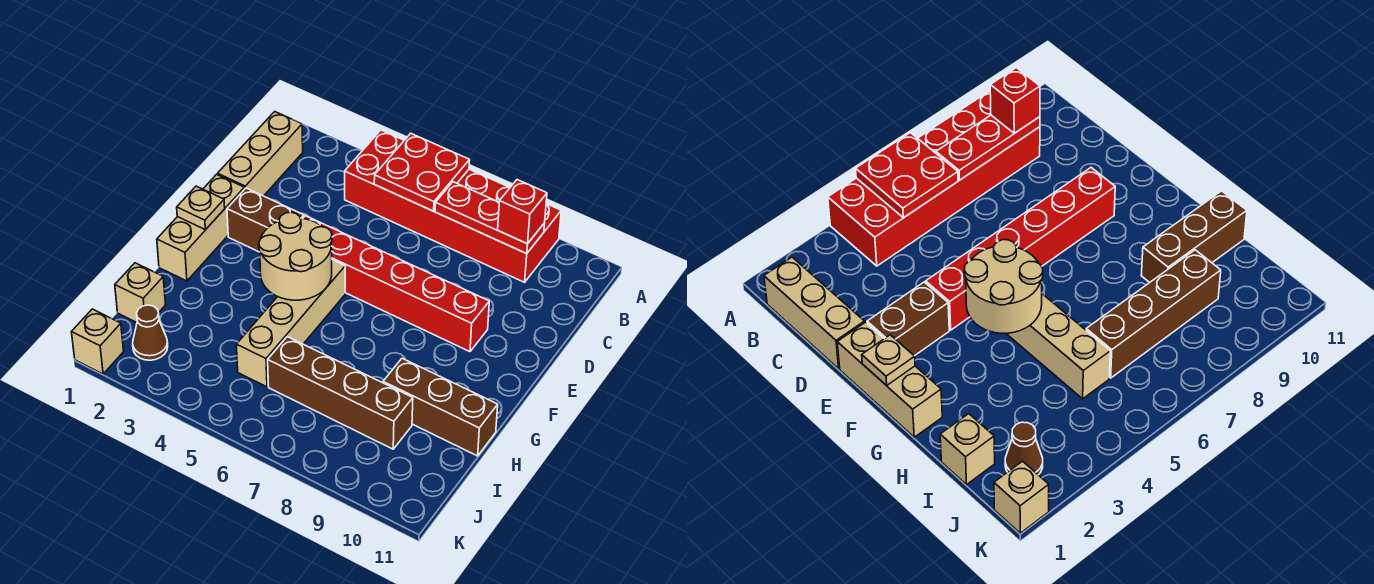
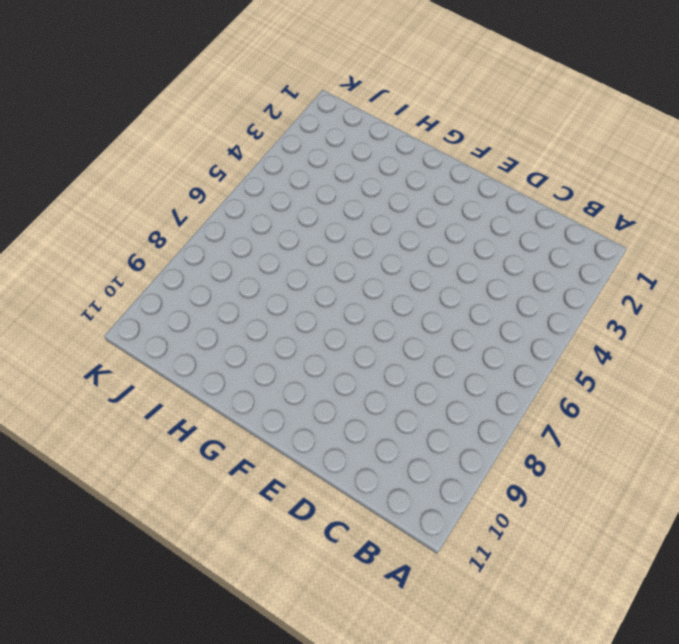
none -> red 2x6 brick [345,130,561,282]
none -> tan 1x3 brick [218,112,303,196]
none -> tan 1x3 brick [157,174,245,281]

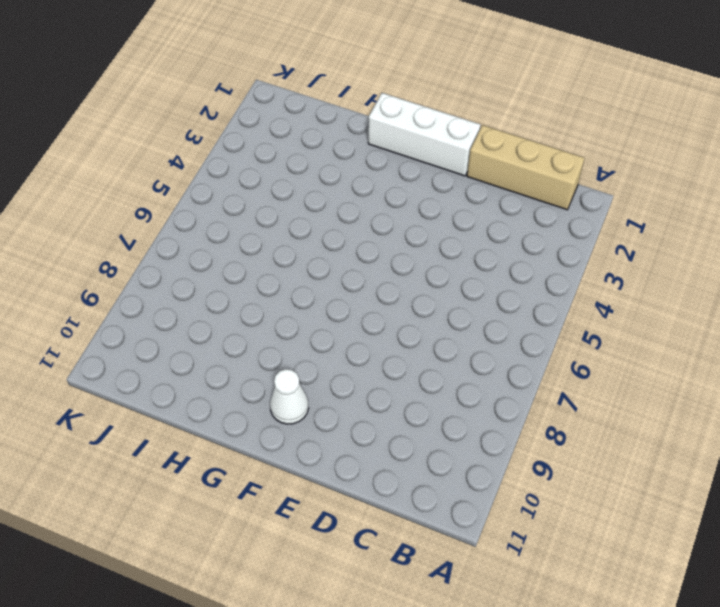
white 1x3 brick [368,93,480,176] -> tan 1x3 brick [157,174,245,281]
white 1x1 cone [270,369,309,424] -> none
none -> red 2x6 brick [345,130,561,282]
none -> brown 1x2 brick [227,188,304,252]
none -> red 1x6 brick [303,216,489,352]

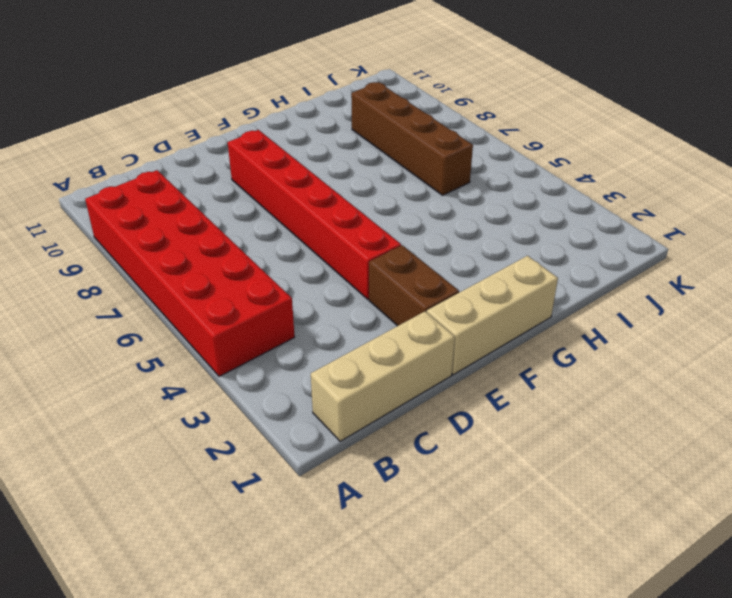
none -> tan 1x4 brick [236,260,345,387]
none -> brown 1x3 brick [383,358,498,456]
none -> tan 1x1 brick [115,263,165,322]

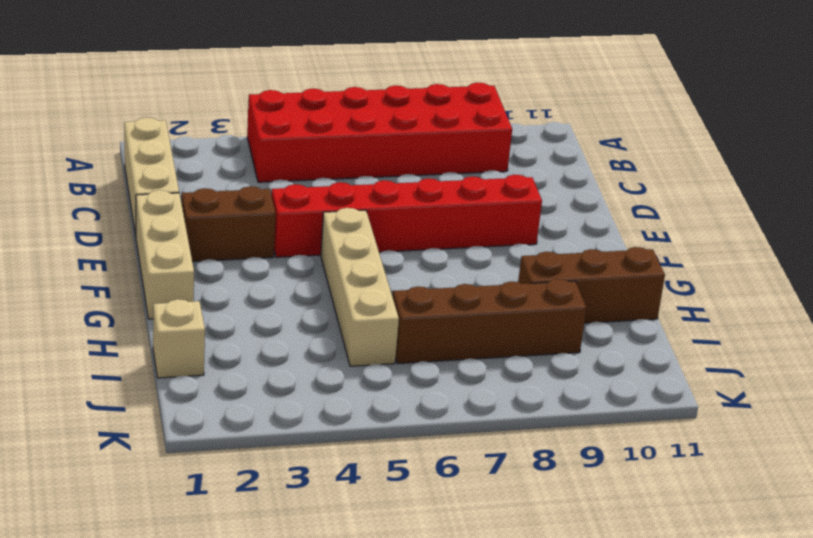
none -> brown 1x1 cone [133,305,168,360]
none -> tan 1x1 brick [72,309,124,374]
none -> red 2x2 plate [374,133,470,211]

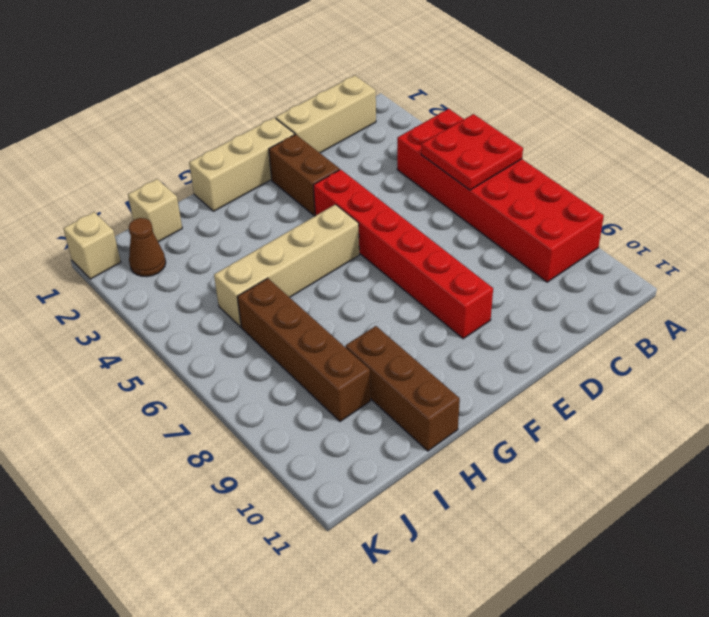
none -> red 1x3 plate [435,182,545,254]
none -> tan 1x1 plate [177,186,225,230]
none -> tan 2x2 round brick [259,212,332,300]

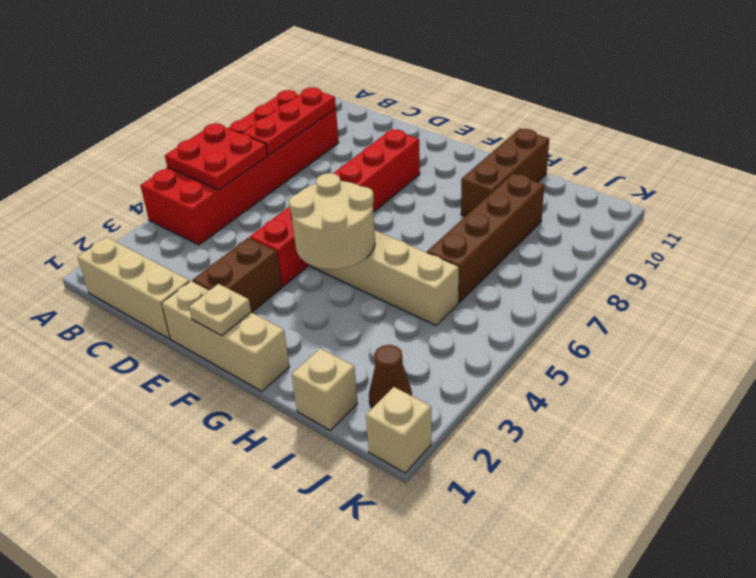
none -> red 1x1 brick [498,180,547,244]

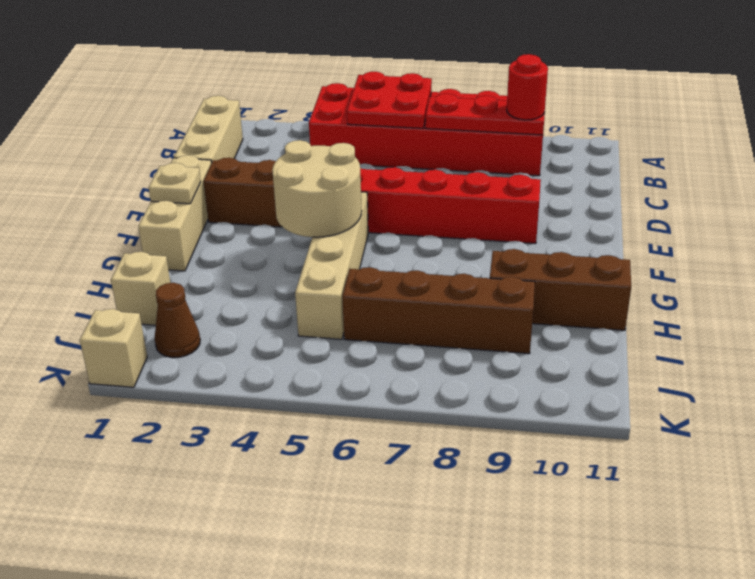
red 1x1 round brick [507,54,548,120] -> red 1x1 brick [498,180,547,244]

